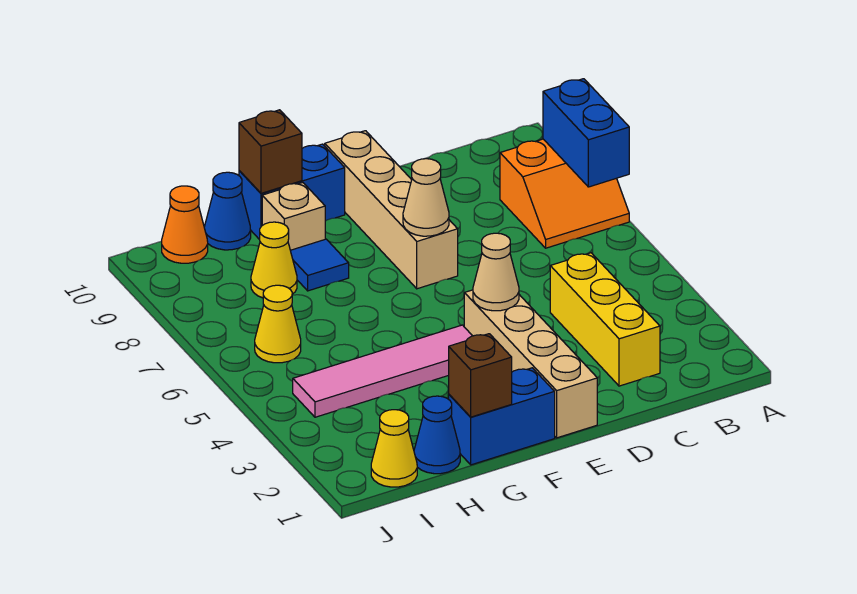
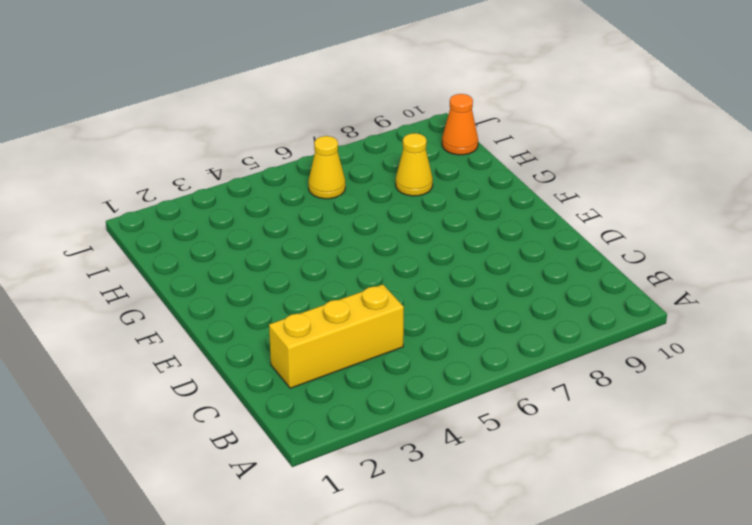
none -> orange 2x2 slope [500,139,629,248]
none -> tan 1x4 brick [464,290,597,438]
none -> tan 1x4 brick [325,131,458,289]

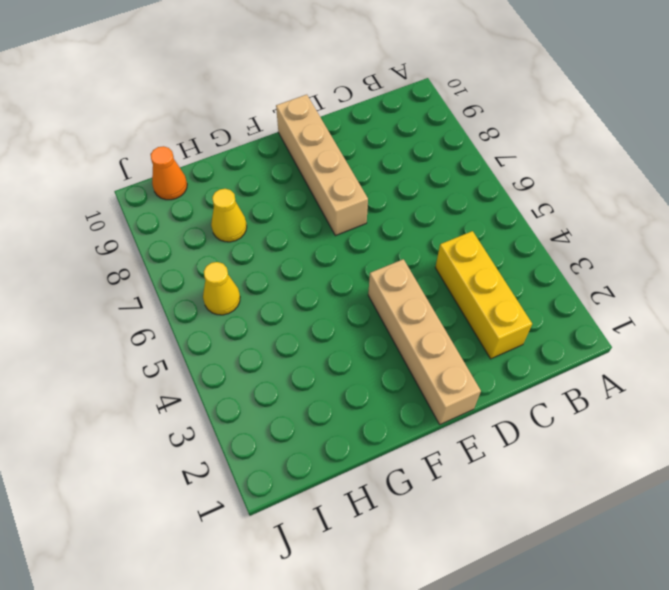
none -> orange 2x2 slope [500,139,629,248]
none -> blue 1x2 brick [449,368,555,465]
none -> pink 1x4 tile [293,325,472,417]

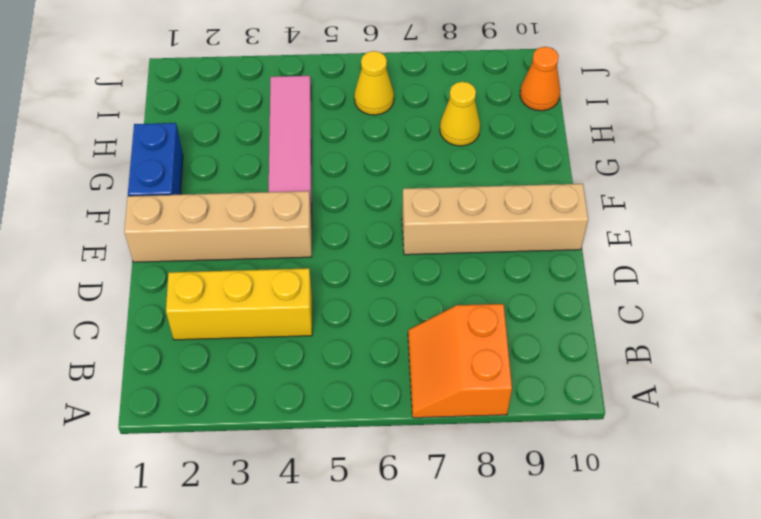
none -> blue 1x2 brick [239,144,345,240]
none -> blue 1x1 tile [290,239,349,291]
none -> tan 1x1 brick [262,183,325,250]

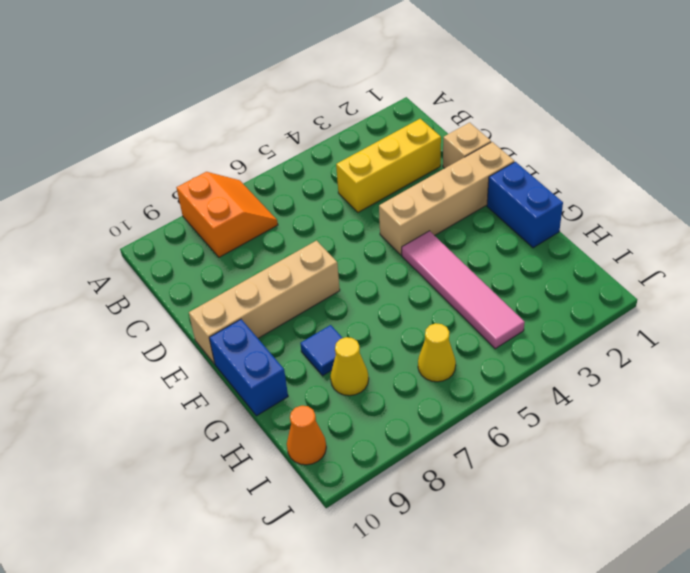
tan 1x1 brick [443,123,491,168] -> tan 1x1 brick moved to [262,183,325,250]
none -> blue 1x1 cone [414,396,460,474]
none -> blue 1x1 cone [204,172,251,250]
none -> yellow 1x1 cone [371,410,417,487]

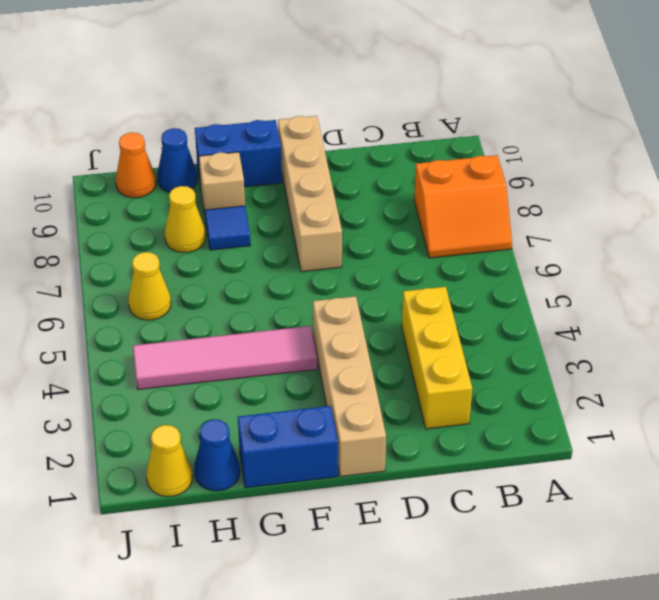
none -> blue 1x2 brick [543,79,629,187]
none -> tan 1x1 cone [473,233,519,311]
none -> tan 1x1 cone [403,159,449,236]

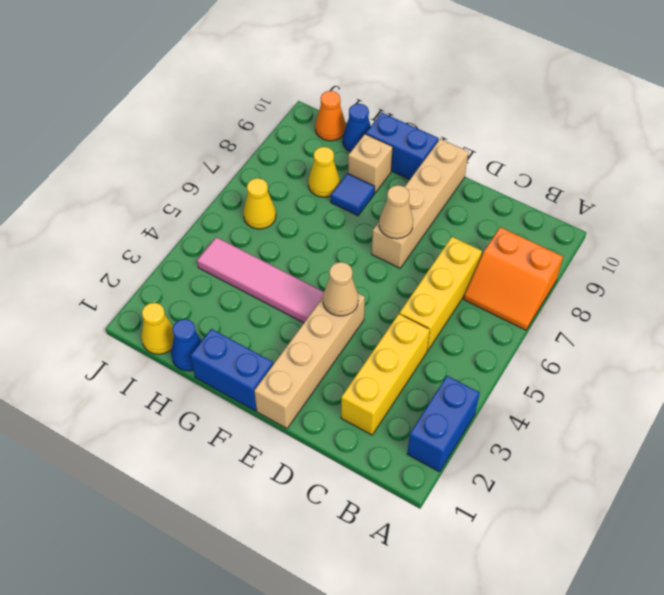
blue 1x2 brick [407,376,480,472] -> blue 1x2 brick moved to [543,79,629,187]
yellow 1x3 brick [399,237,482,351] -> none
none -> brown 1x1 brick [449,334,512,417]
none -> brown 1x1 brick [239,110,302,193]

